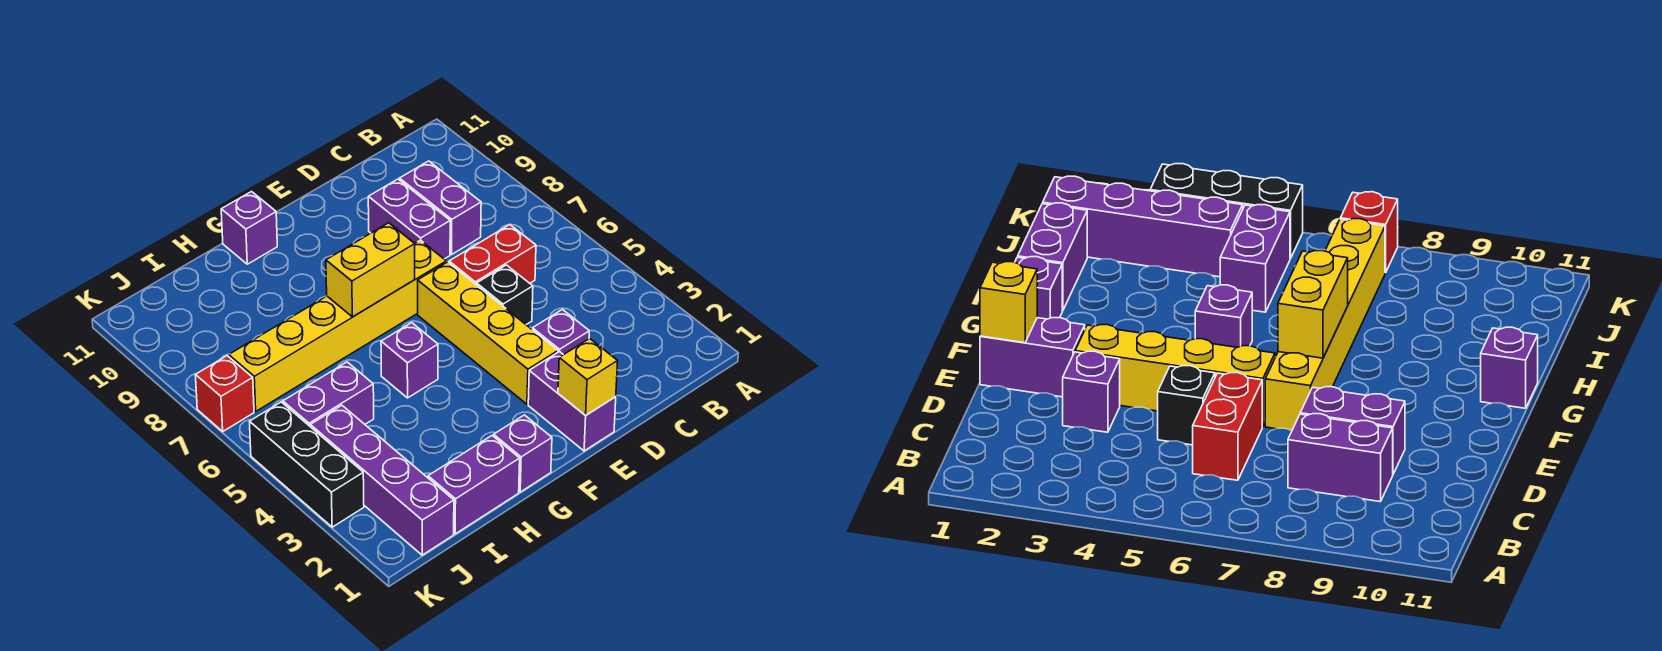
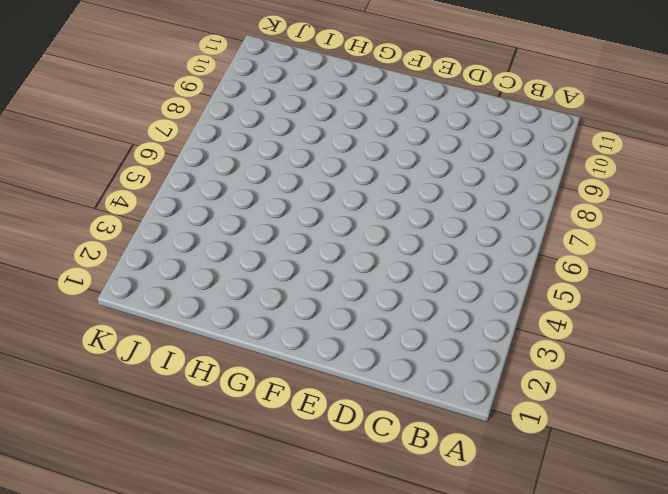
none -> red 1x2 brick [449,225,536,285]
none -> purple 1x2 brick [399,161,481,255]
none -> purple 1x1 brick [533,309,589,355]

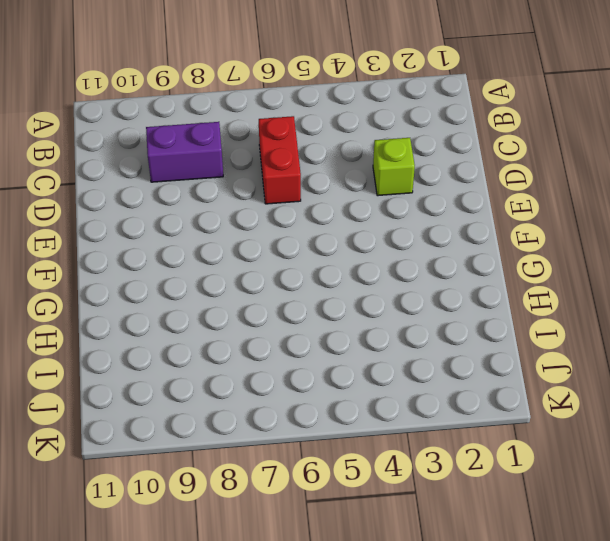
lime 1x1 brick [373,138,415,196] -> purple 1x1 brick [533,309,589,355]
none -> black 1x1 brick [477,265,533,325]
none -> purple 1x2 brick [368,179,450,259]
none -> purple 1x2 brick [528,352,616,451]

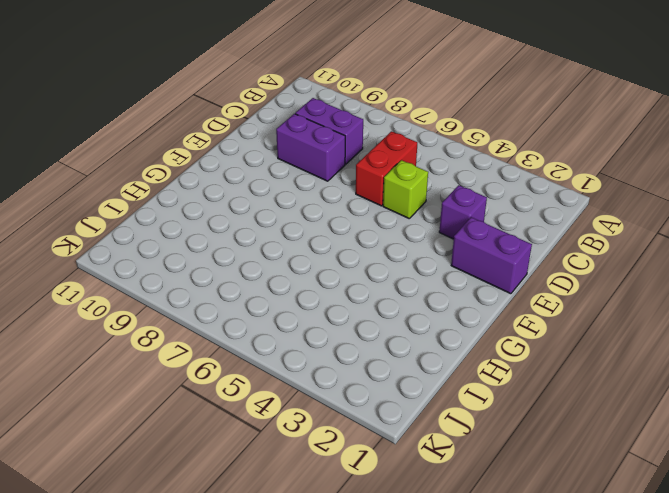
lime 1x1 brick [383,160,428,218] -> black 1x1 brick [477,265,533,325]
none -> yellow 1x4 brick [418,262,558,404]
none -> yellow 1x6 brick [229,240,446,411]
none -> purple 1x1 brick [494,415,552,492]

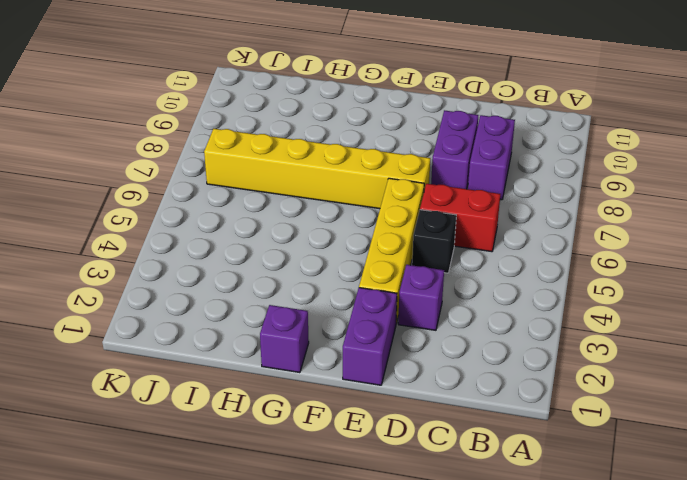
none -> purple 1x1 brick [381,323,438,398]
none -> purple 1x1 brick [221,192,277,264]
none -> purple 1x2 brick [428,436,520,534]

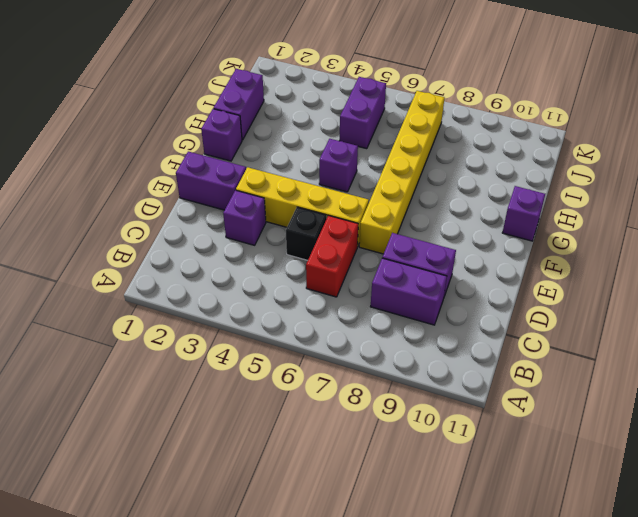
none -> purple 1x4 brick [310,405,454,555]
none -> black 1x3 brick [250,402,364,527]
none -> red 1x1 brick [196,356,254,431]

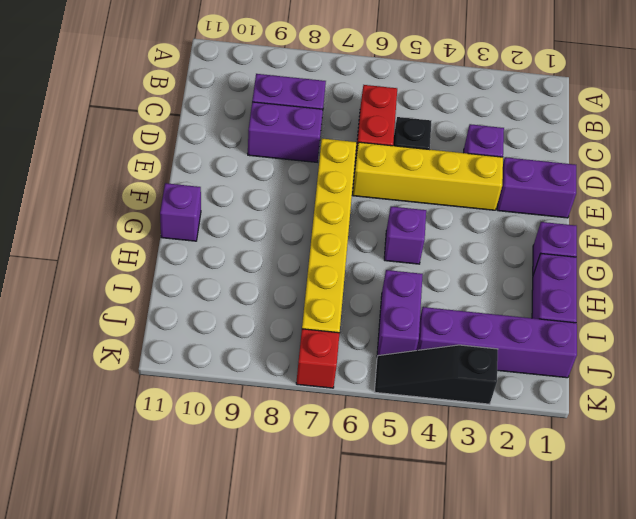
black 1x3 slope [375,345,498,404] -> black 1x3 brick [250,402,364,527]
none -> yellow 1x1 brick [558,338,618,415]
none -> yellow 1x2 brick [326,223,415,317]

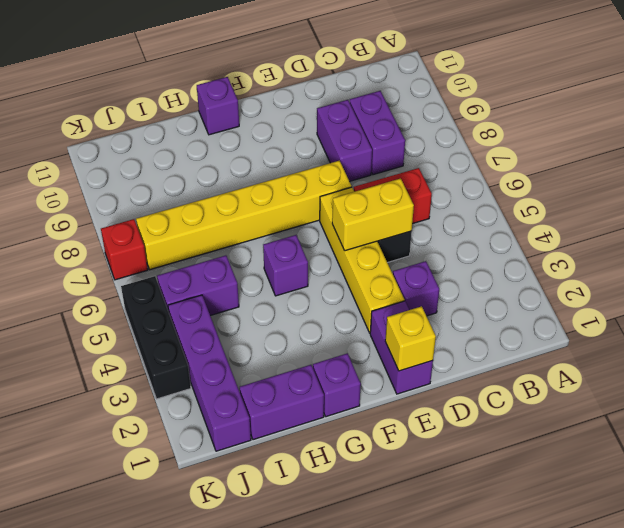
yellow 1x2 brick [332,178,414,251] -> yellow 1x2 brick moved to [326,223,415,317]

